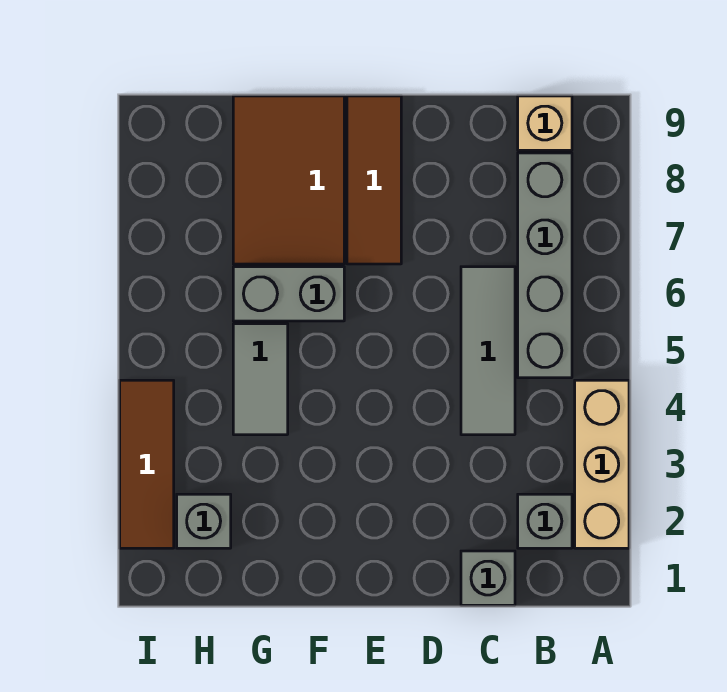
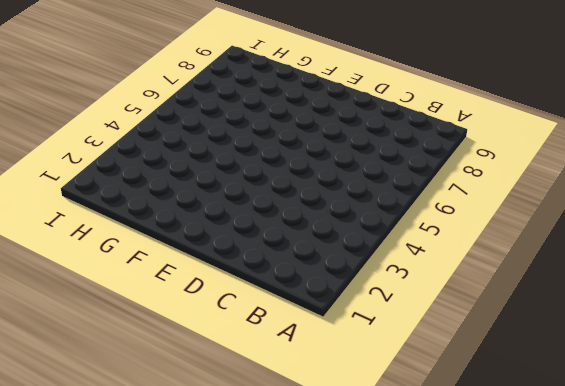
none -> tan 1x3 brick [575,380,629,548]
none -> grey 1x1 brick [518,494,572,548]
none -> grey 1x4 brick [518,153,572,378]

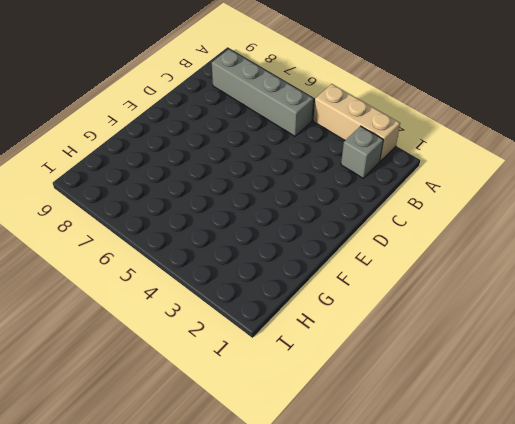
none -> tan 1x1 brick [518,96,572,150]
none -> grey 1x1 brick [461,551,515,605]
none -> grey 1x3 tile [461,267,515,435]

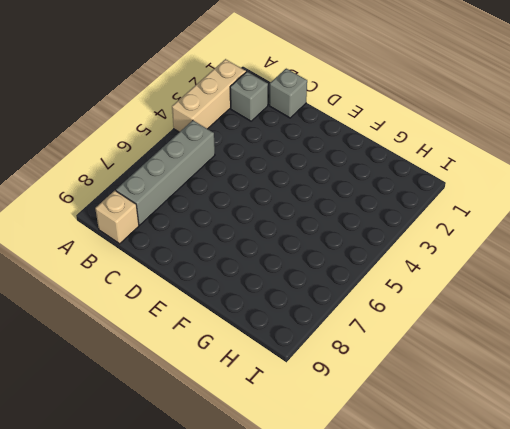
none -> grey 1x3 tile [461,267,515,435]
none -> brown 1x3 tile [347,96,401,264]
none -> grey 1x2 brick [233,267,344,321]

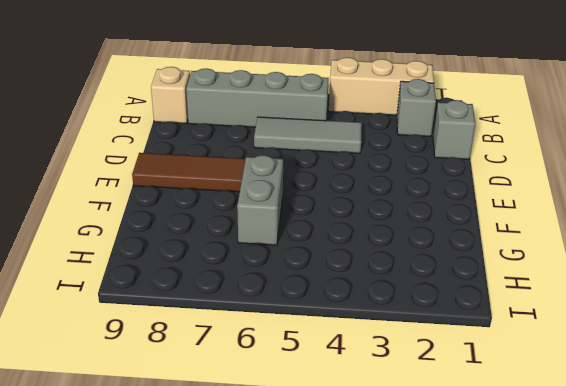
none -> brown 2x3 tile [233,96,344,264]
none -> grey 1x2 tile [233,324,288,435]
none -> grey 1x1 brick [177,494,231,548]

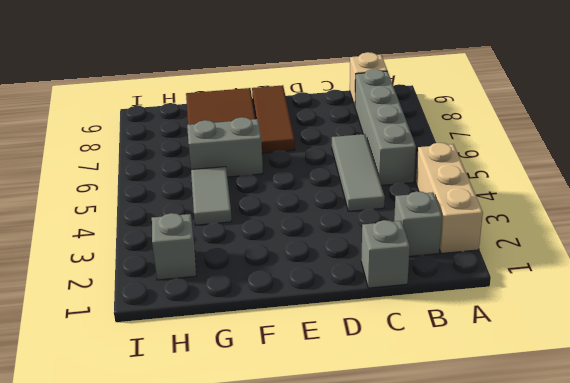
none -> brown 1x3 tile [120,380,174,548]

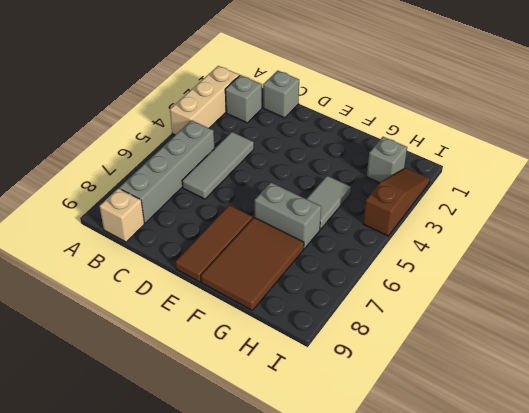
brown 1x3 slope [363,168,430,236] -> brown 1x3 tile [120,380,174,548]

